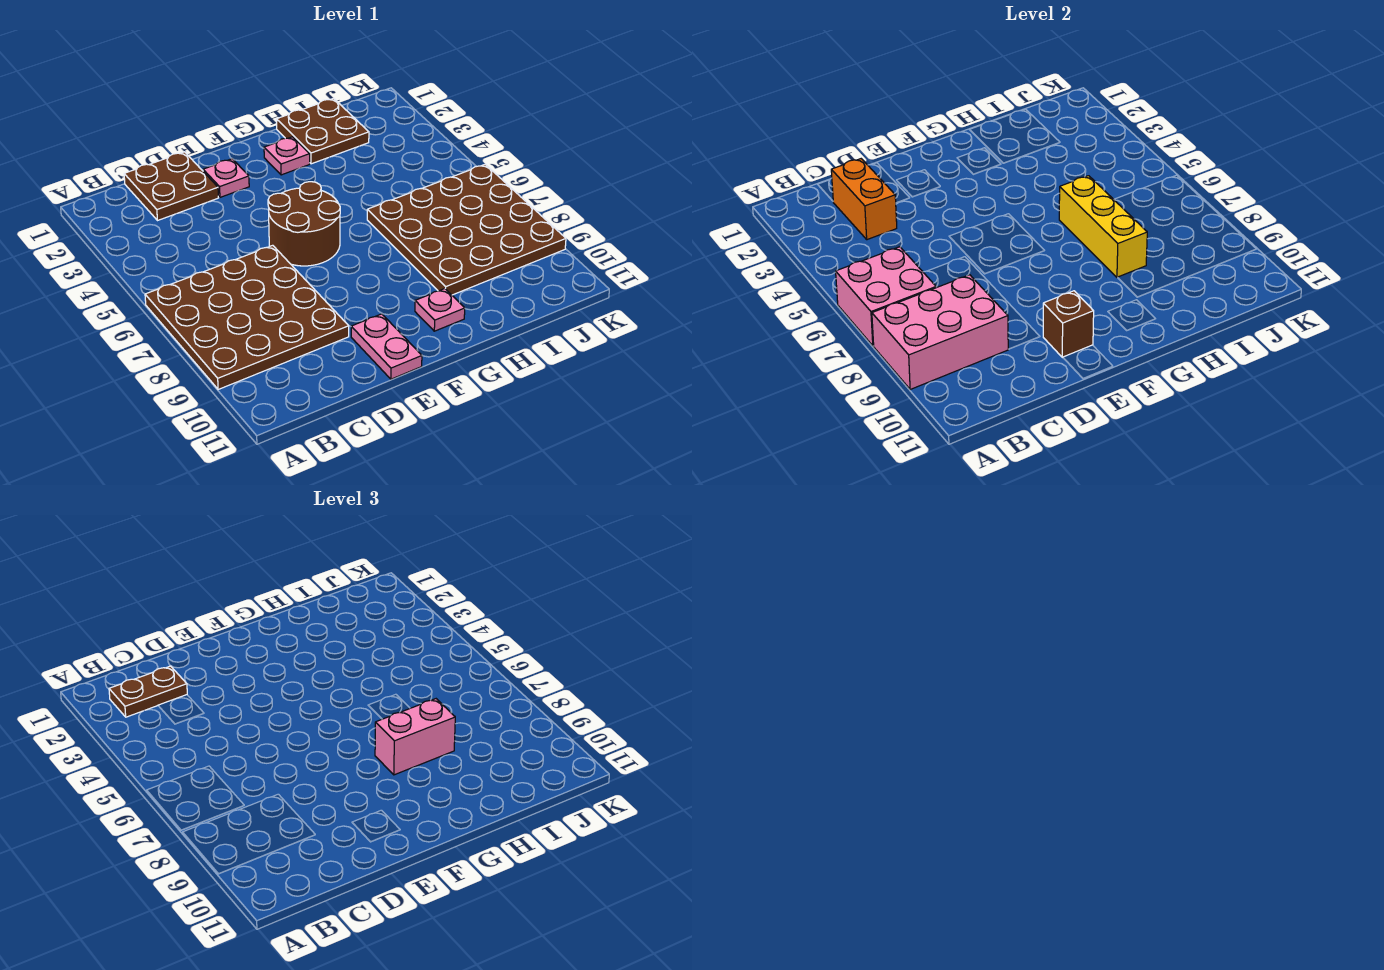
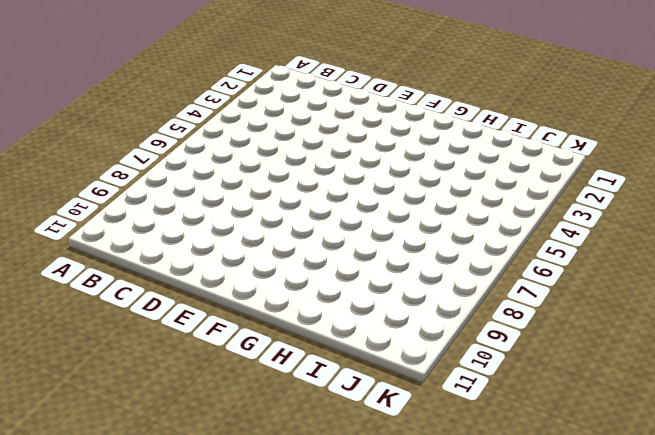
none -> brown 4x4 plate [145,245,349,390]
none -> brown 2x2 plate [124,152,218,220]
none -> pink 1x1 plate [203,159,249,197]

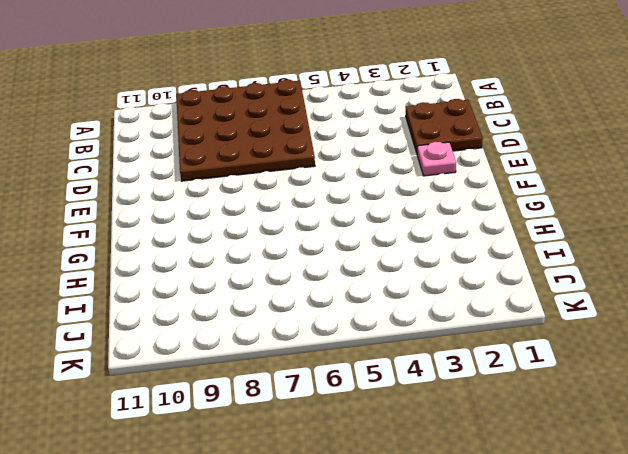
none -> brown 2x2 round brick [268,182,340,266]
none -> pink 1x2 plate [351,314,422,379]
none -> pink 1x1 plate [264,137,310,175]

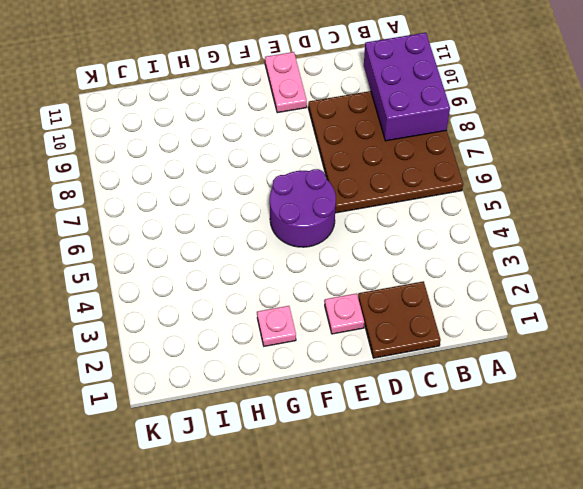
purple 2x3 brick [364,33,450,141] -> pink 2x3 brick [872,275,1008,390]
purple 2x2 round brick [270,169,336,247] -> brown 2x2 round brick [268,182,340,266]
none -> pink 1x1 plate [415,289,465,331]
none -> brown 2x2 plate [276,98,369,164]
none -> brown 4x4 plate [367,164,566,295]

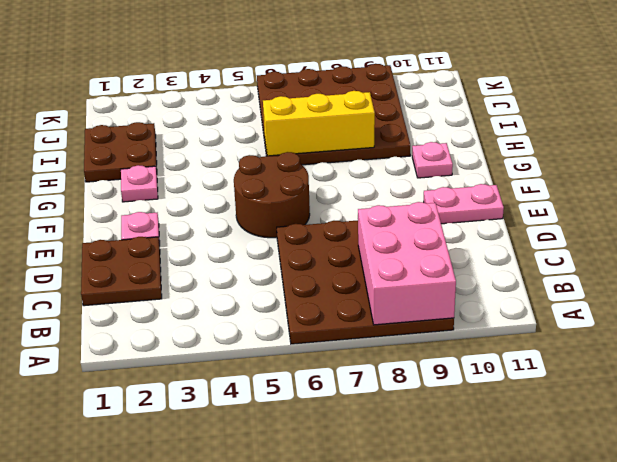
none -> pink 2x2 brick [836,247,936,346]
none -> orange 1x2 brick [831,159,897,240]
none -> brown 1x1 brick [1043,291,1094,357]

